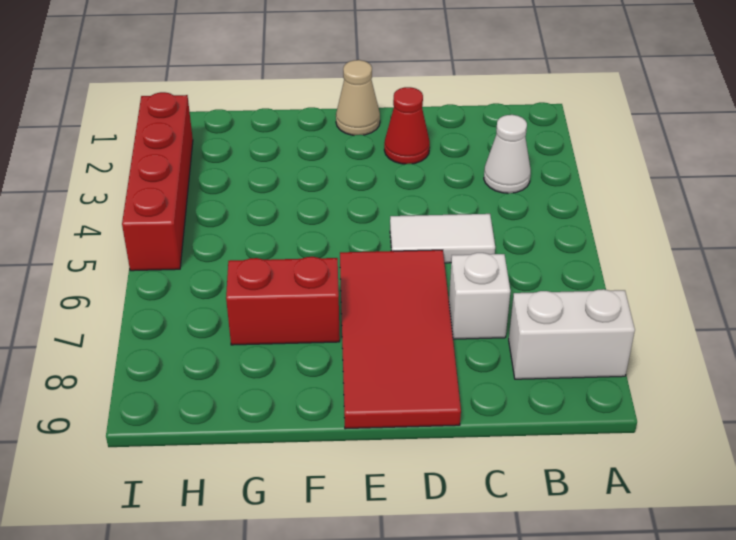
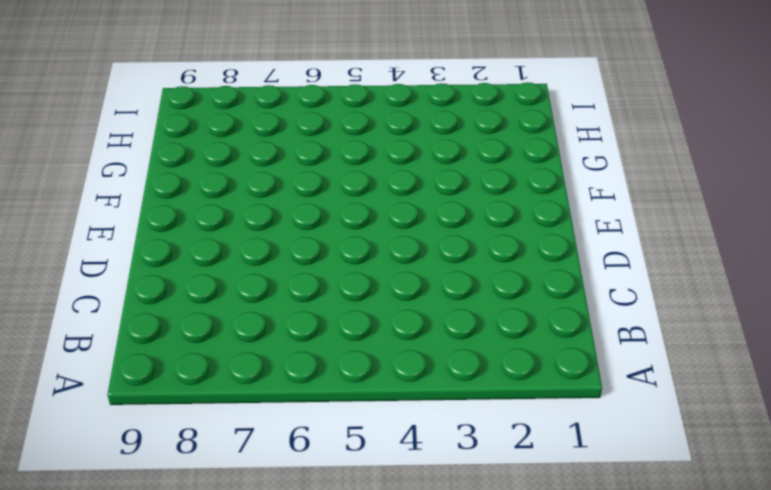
none -> white 1x2 brick [509,289,635,379]
none -> white 1x1 cone [484,115,531,193]

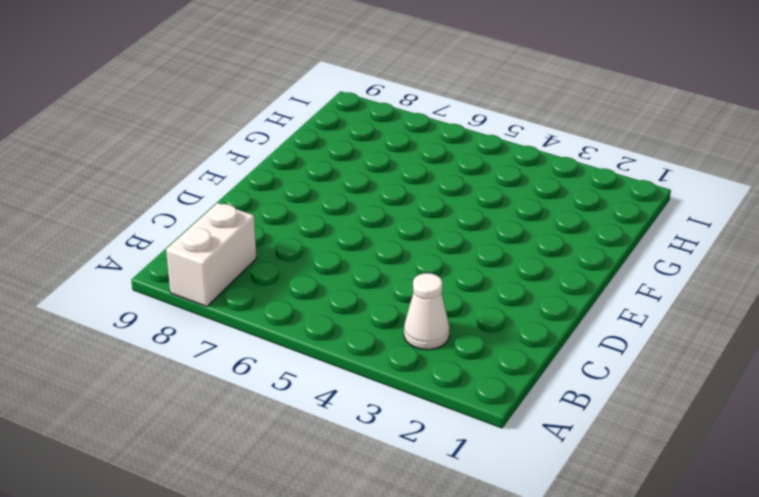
none -> white 1x2 tile [390,214,495,263]
none -> white 1x1 brick [449,253,511,339]

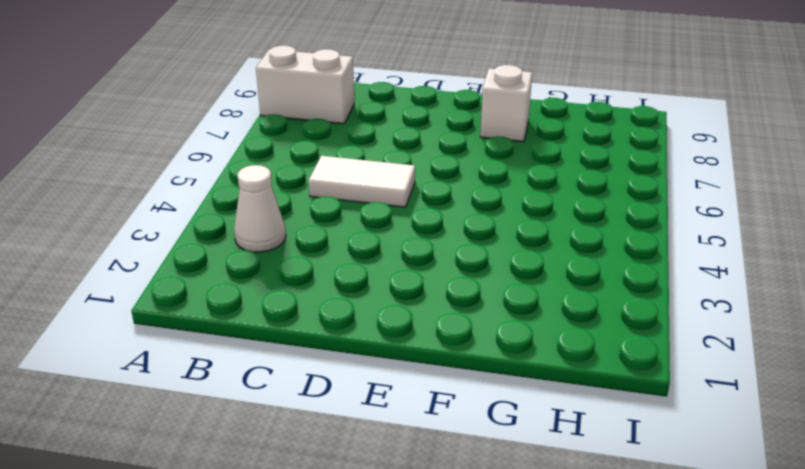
white 1x1 brick [480,65,532,142] -> white 1x1 brick moved to [449,253,511,339]
none -> red 1x1 cone [384,87,430,164]
none -> red 2x4 tile [340,250,461,429]

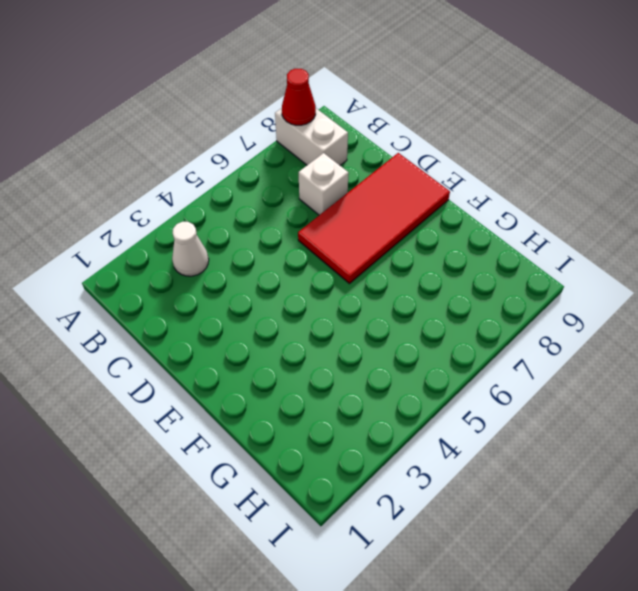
red 1x1 cone [282,69,316,125] -> red 1x1 cone moved to [384,87,430,164]
none -> white 1x2 tile [390,214,495,263]
none -> tan 1x1 cone [336,60,380,135]

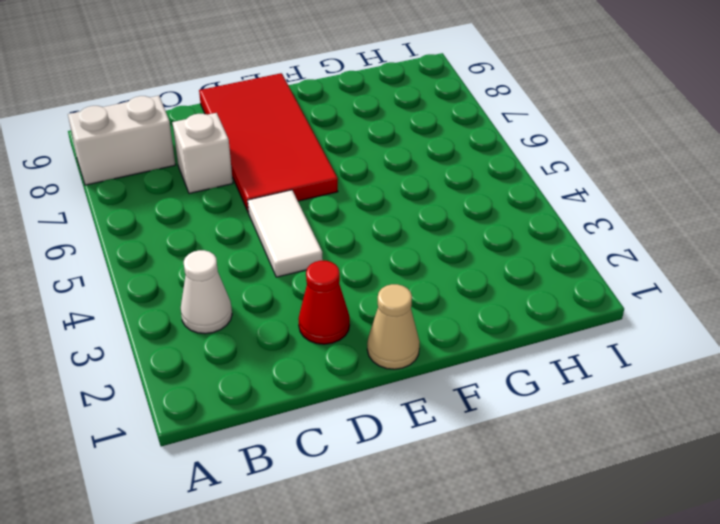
white 1x2 tile [248,190,323,277] -> white 1x2 tile turned to [390,214,495,263]
none -> red 1x2 brick [226,257,340,345]
none -> red 1x4 brick [122,92,193,271]

